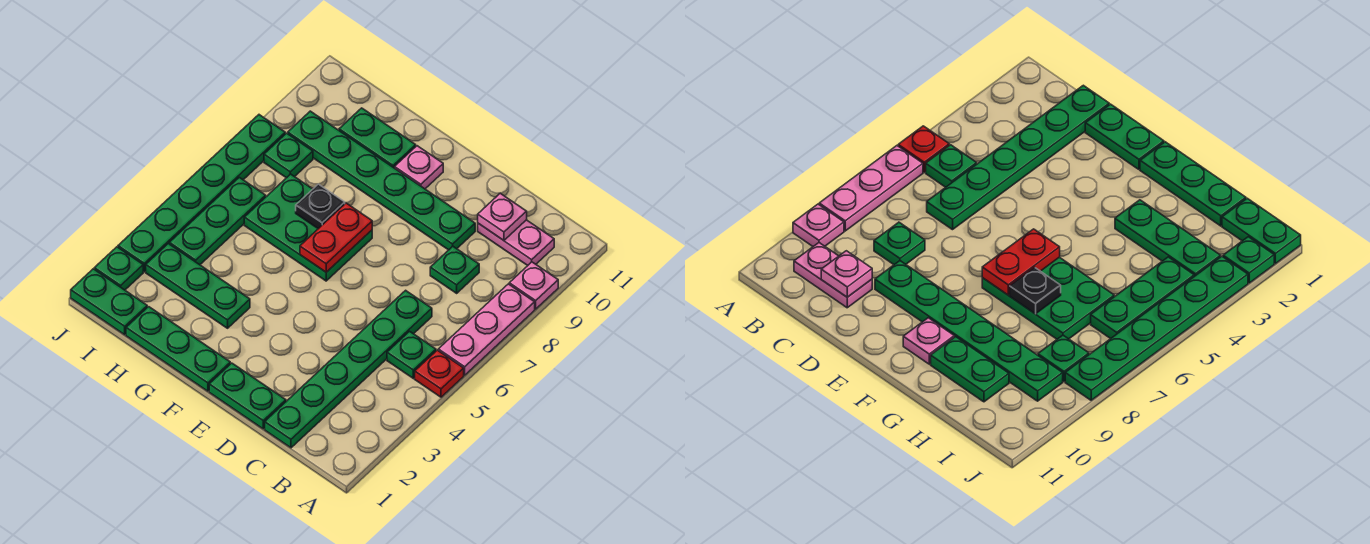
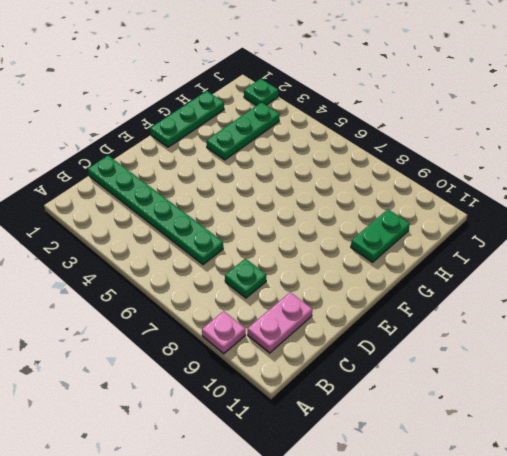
none -> red 1x1 plate [415,350,464,397]
none -> pink 1x3 plate [438,284,535,375]
none -> green 1x1 plate [387,331,436,378]

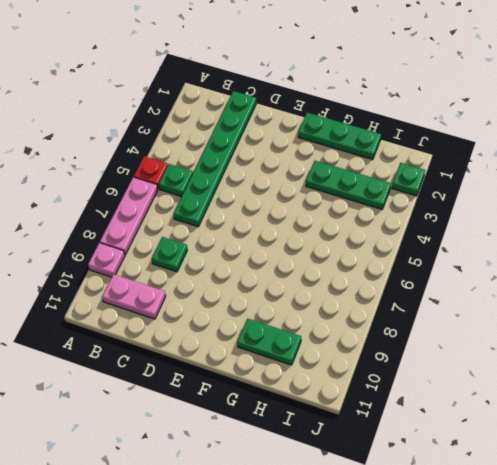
none -> green 1x2 plate [209,363,286,429]
none -> green 1x6 plate [288,111,475,250]
none -> green 2x3 plate [244,174,372,281]

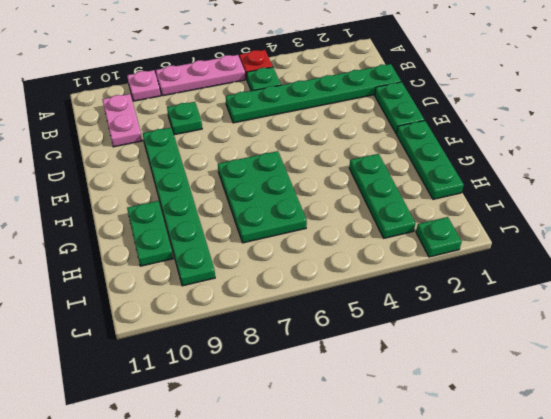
none -> pink 1x1 plate [395,146,443,189]
none -> green 1x2 plate [71,269,147,335]
none -> green 1x3 plate [169,177,266,265]

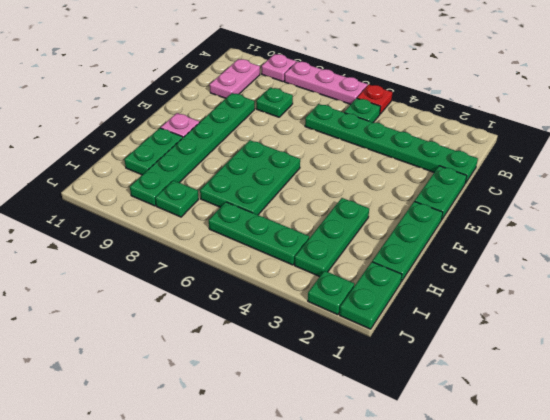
none -> green 1x6 plate [118,115,285,272]
none -> pink 1x1 plate [478,193,527,240]
none -> red 1x2 plate [300,203,372,272]

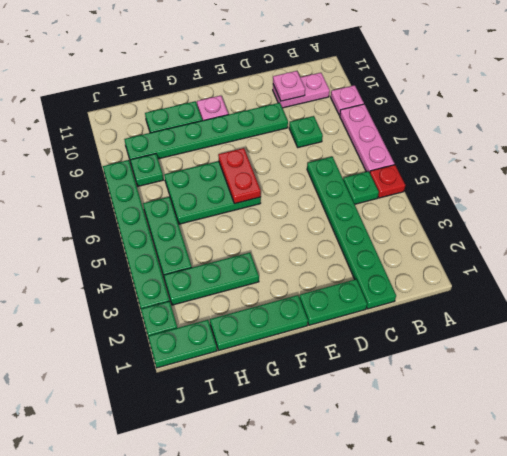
none -> black 1x1 plate [296,184,345,229]

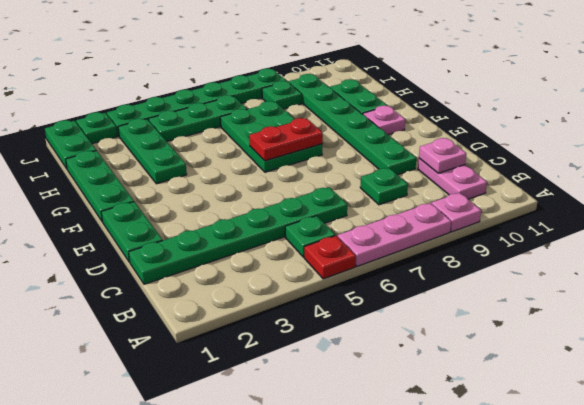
none -> black 1x1 plate [296,184,345,229]

